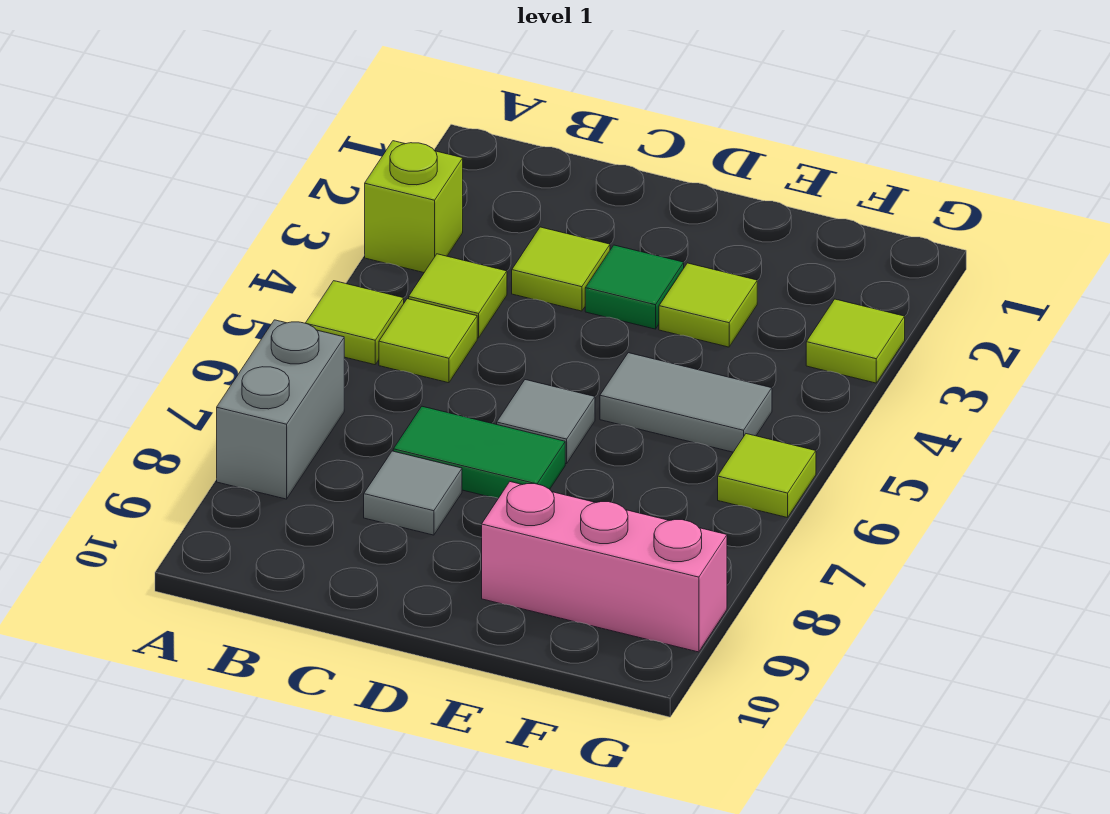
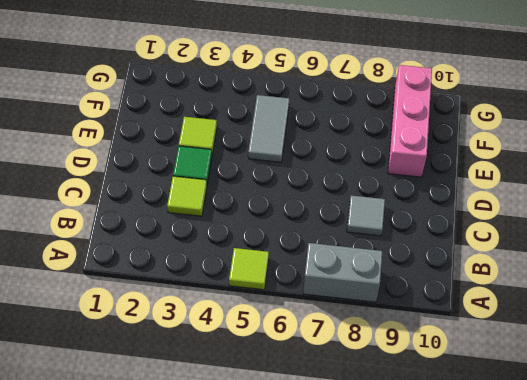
none -> lime 1x1 brick [365,141,463,273]
none -> lime 1x1 tile [409,254,507,338]
none -> lime 1x1 tile [379,299,477,383]

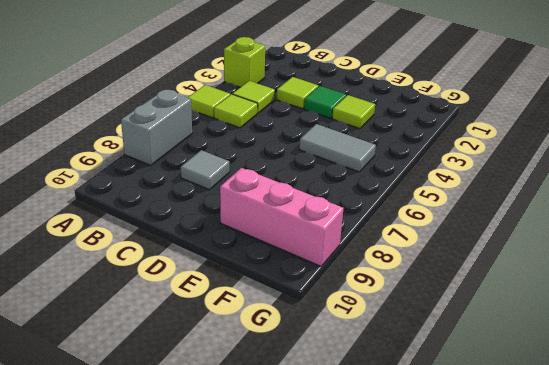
none -> green 1x2 tile [393,406,565,498]
none -> grey 1x1 tile [497,380,595,464]
none -> lime 1x1 tile [806,299,905,383]

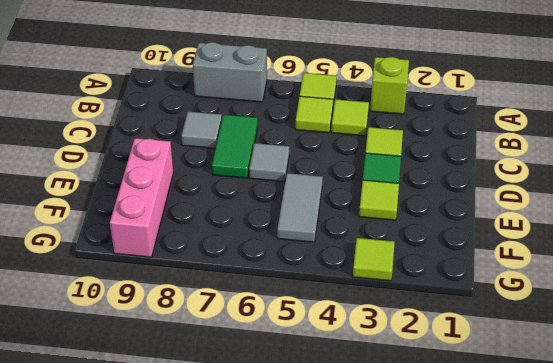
none -> lime 1x1 tile [718,434,816,518]

